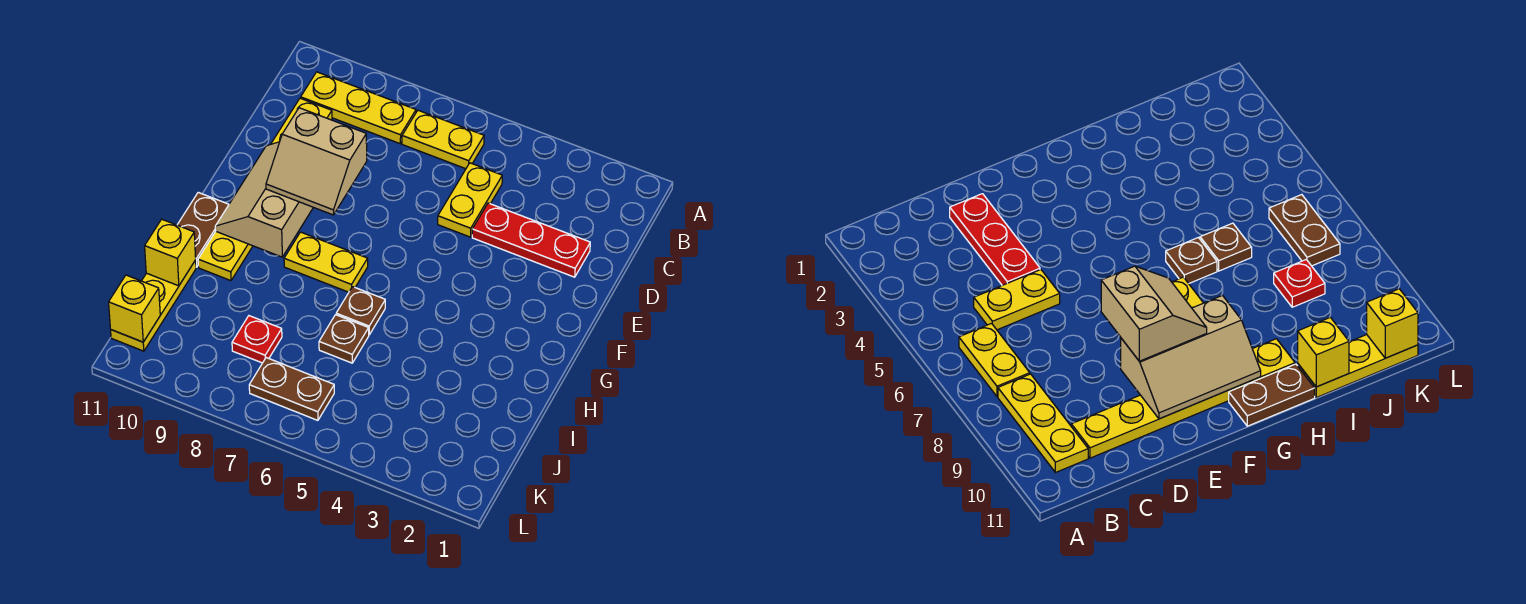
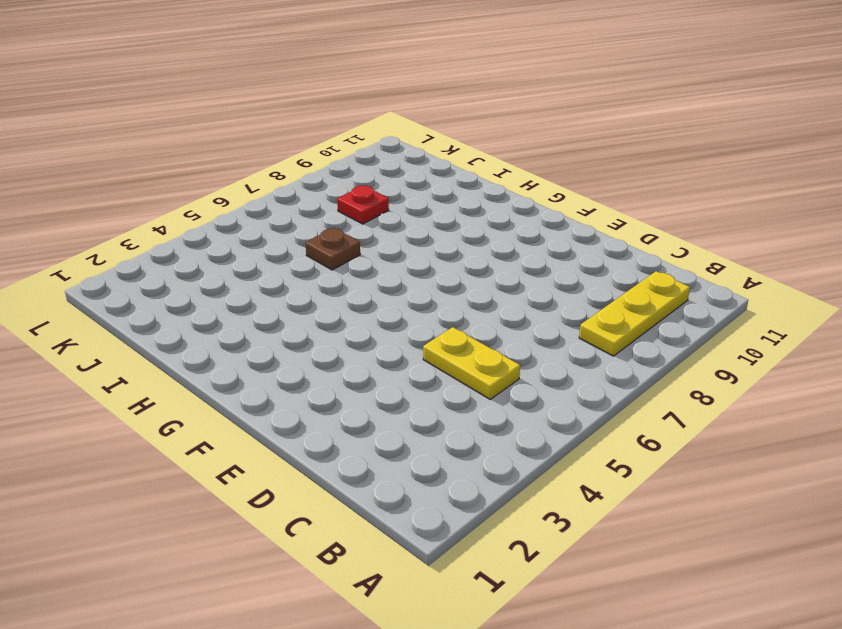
none -> yellow 1x2 plate [402,110,484,169]
none -> yellow 1x6 plate [198,98,332,281]
none -> red 1x3 plate [472,203,590,277]

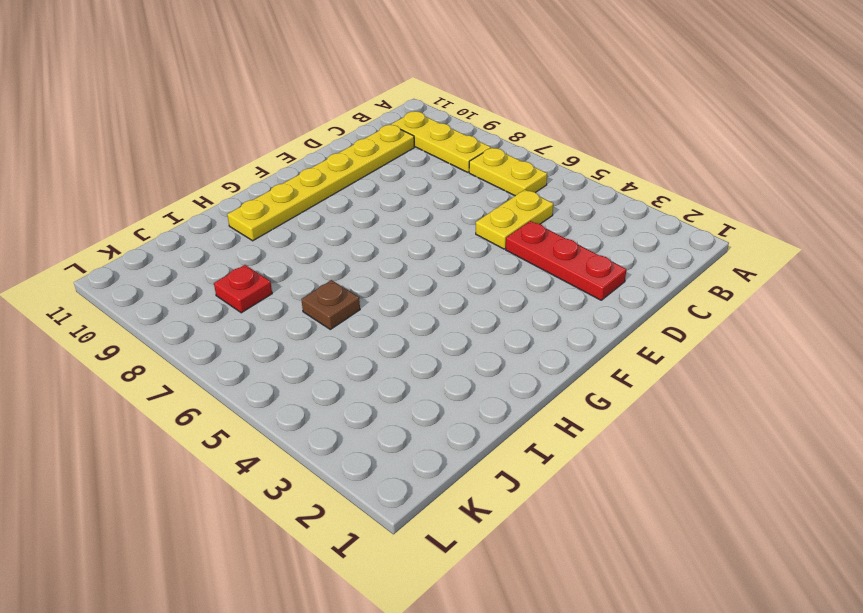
none -> yellow 1x2 plate [284,232,368,292]
none -> brown 1x2 plate [177,192,229,267]
none -> brown 1x1 plate [336,287,385,335]

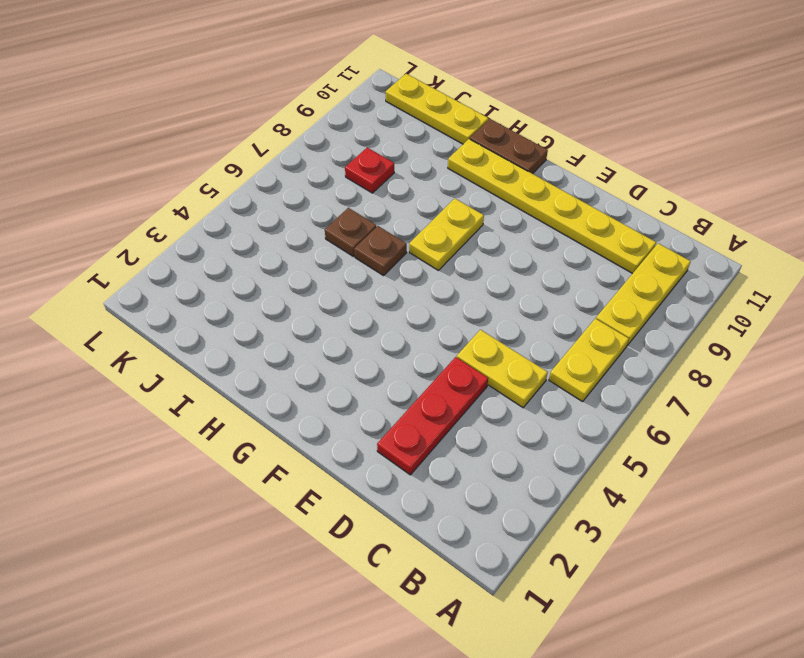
none -> brown 1x2 plate [249,358,334,420]
none -> tan 2x3 slope [215,142,313,257]
none -> yellow 1x1 brick [145,219,196,286]

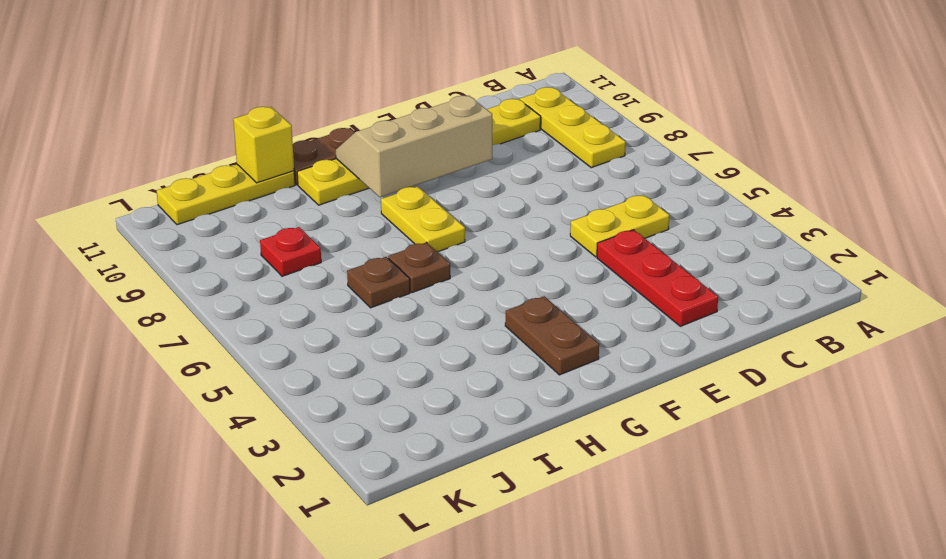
brown 1x2 plate [505,296,599,375] -> brown 1x2 plate moved to [249,358,334,420]
none -> yellow 1x2 plate [402,110,484,169]
none -> yellow 1x1 brick [109,275,160,342]
none -> tan 2x2 slope [266,108,367,215]

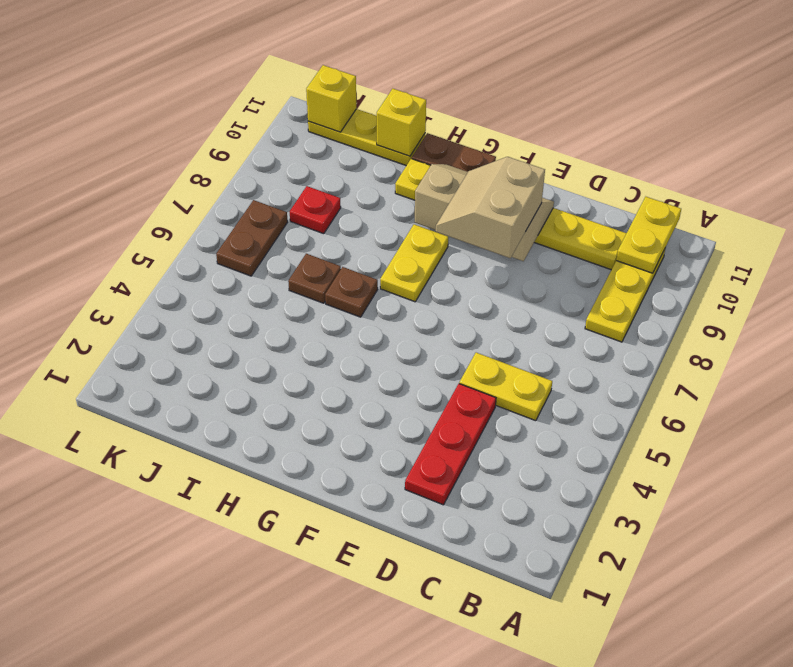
yellow 1x2 plate [616,197,681,273] -> yellow 1x2 plate moved to [402,110,484,169]

